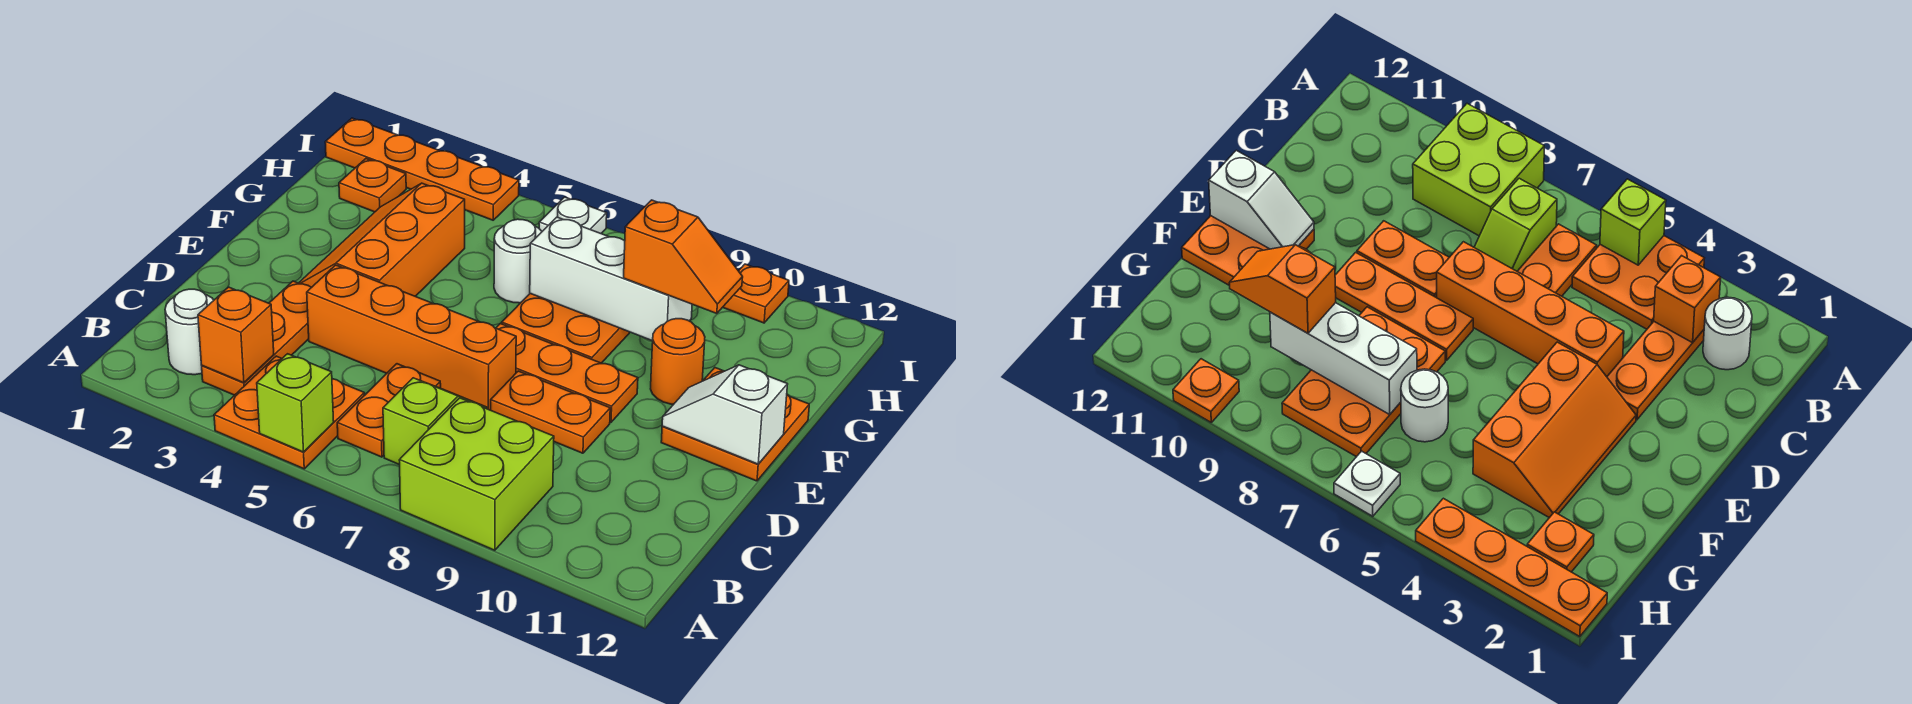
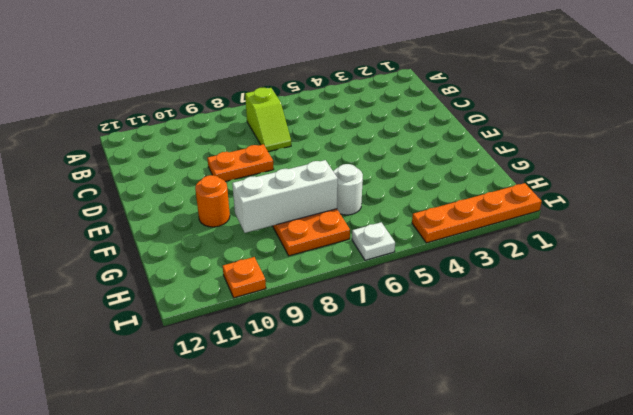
none -> orange 2x2 plate [214,356,364,469]
none -> lime 2x2 brick [399,398,554,550]
none -> white 1x1 round brick [165,289,214,375]

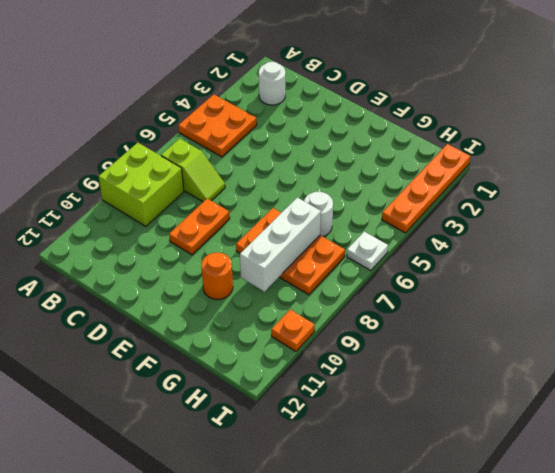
none -> orange 1x3 plate [202,281,312,395]
none -> orange 1x2 plate [337,364,441,457]
none -> orange 1x4 brick [307,265,516,410]

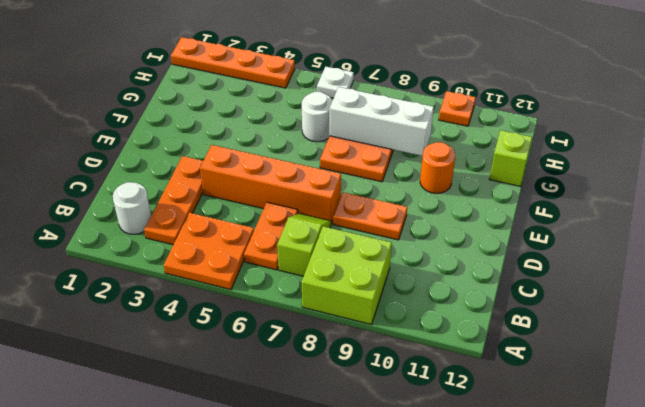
lime 1x1 brick [489,130,532,187] -> lime 1x1 brick moved to [257,354,334,452]
none -> orange 2x3 slope [299,183,465,296]
none -> orange 1x3 plate [496,324,638,422]
none -> orange 2x2 plate [661,368,809,481]

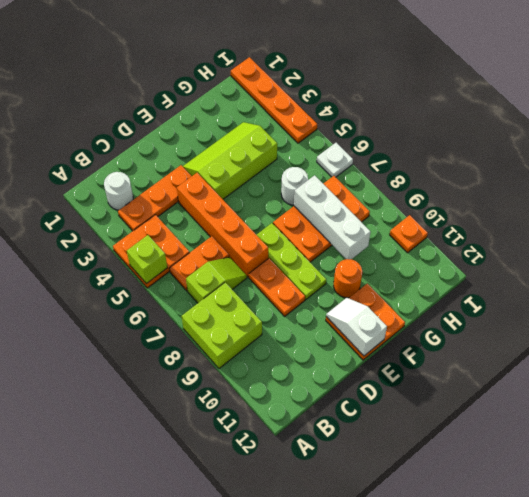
lime 2x3 slope [183,122,277,199] -> orange 2x3 slope [299,183,465,296]
lime 1x3 plate [257,223,326,299] -> orange 1x3 plate [496,324,638,422]
none -> orange 1x1 plate [339,159,406,212]
none -> orange 1x1 brick [198,287,274,383]
none -> orange 1x2 slope [624,200,743,314]

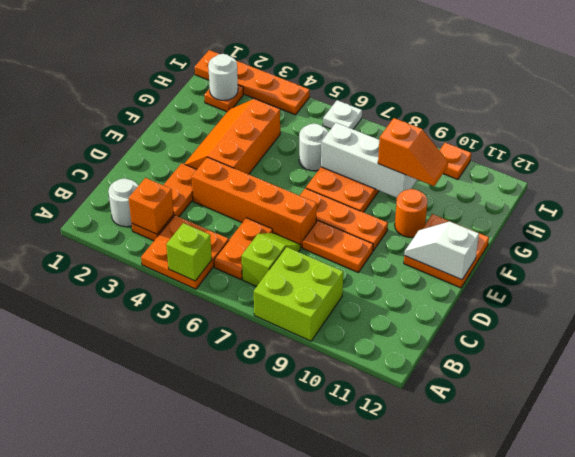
white 1x1 round brick [208,54,238,100] -> none

